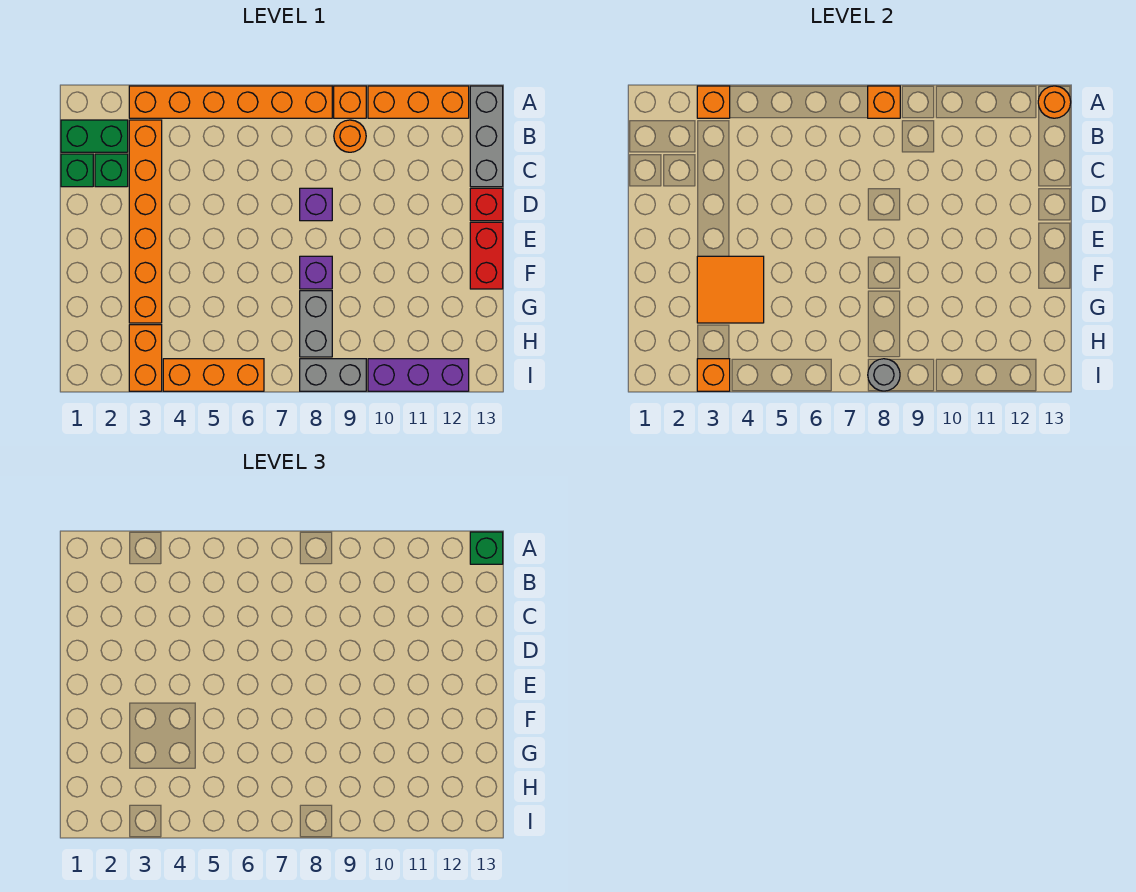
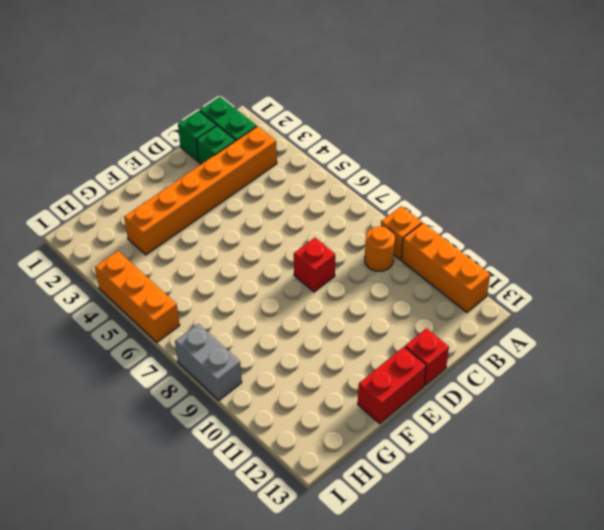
red 1x1 brick [294,238,335,292] -> purple 1x1 brick [300,188,332,221]
none -> orange 1x6 brick [129,86,332,118]
none -> grey 1x3 brick [470,86,503,187]
none -> purple 1x1 brick [300,256,332,289]

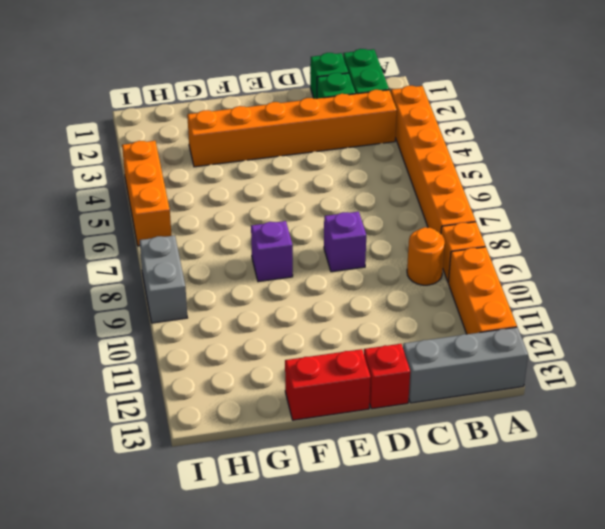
none -> grey 1x2 brick [300,291,332,357]
none -> orange 1x2 brick [129,325,162,391]
none -> purple 1x3 brick [368,359,469,391]

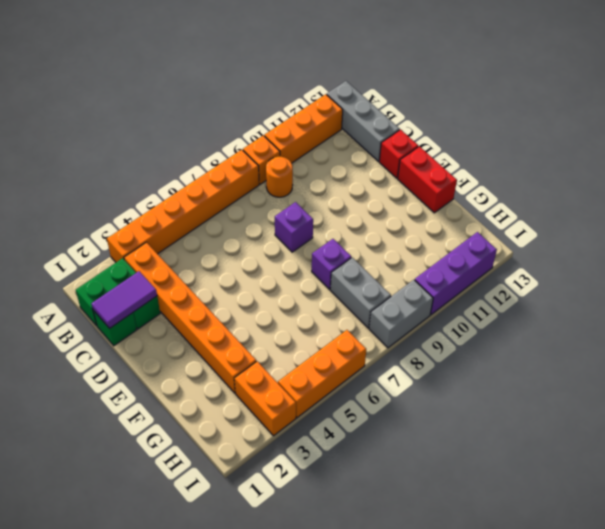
purple 1x2 tile [91,271,157,328] -> none
none -> orange 1x1 brick [697,86,730,118]
none -> orange 1x1 brick [868,86,900,118]
none -> orange 1x1 round brick [1038,86,1071,118]

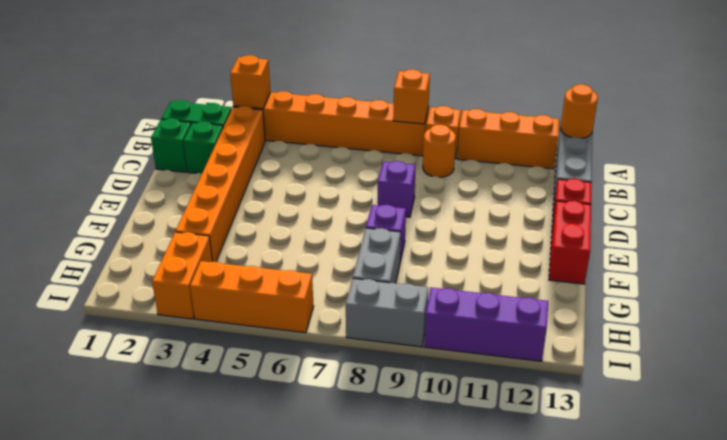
none -> orange 2x2 tile [697,256,764,323]
none -> orange 1x1 brick [697,359,730,391]
none -> grey 1x1 round brick [868,359,900,391]

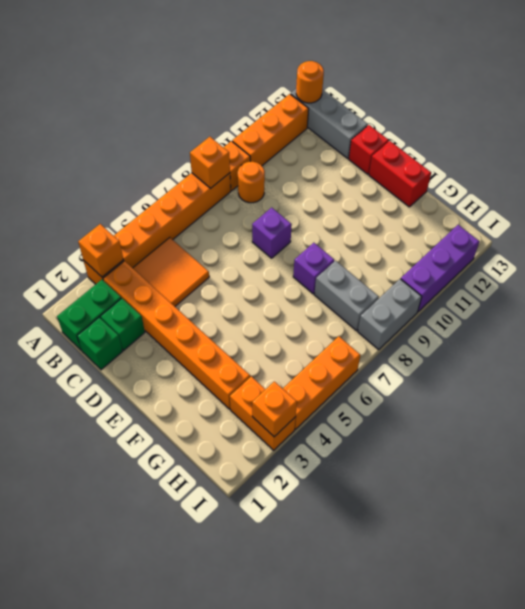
orange 2x2 tile [133,238,209,306] -> orange 2x2 tile moved to [697,256,764,323]
none -> grey 1x1 round brick [868,359,900,391]
none -> green 1x1 brick [470,532,503,564]

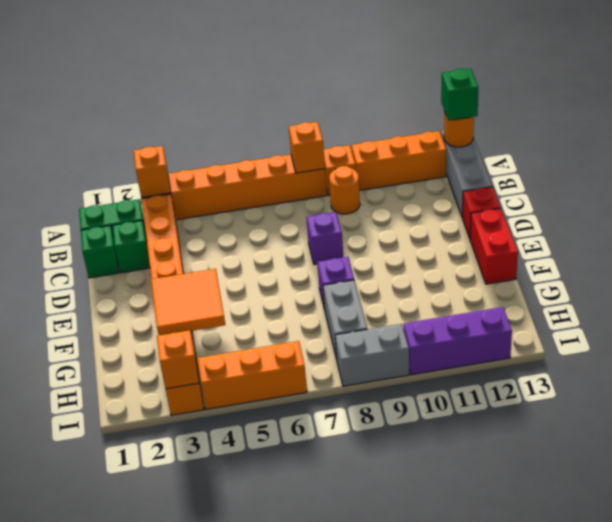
none -> grey 1x1 round brick [868,359,900,391]

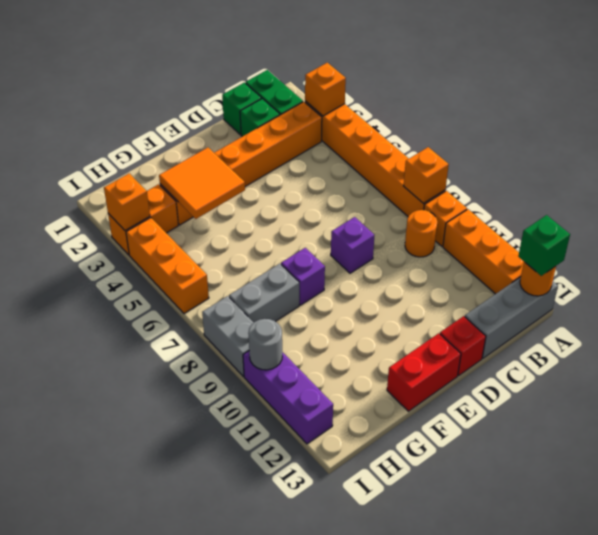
grey 1x1 round brick [248,319,282,370] -> grey 1x1 round brick moved to [868,359,900,391]

